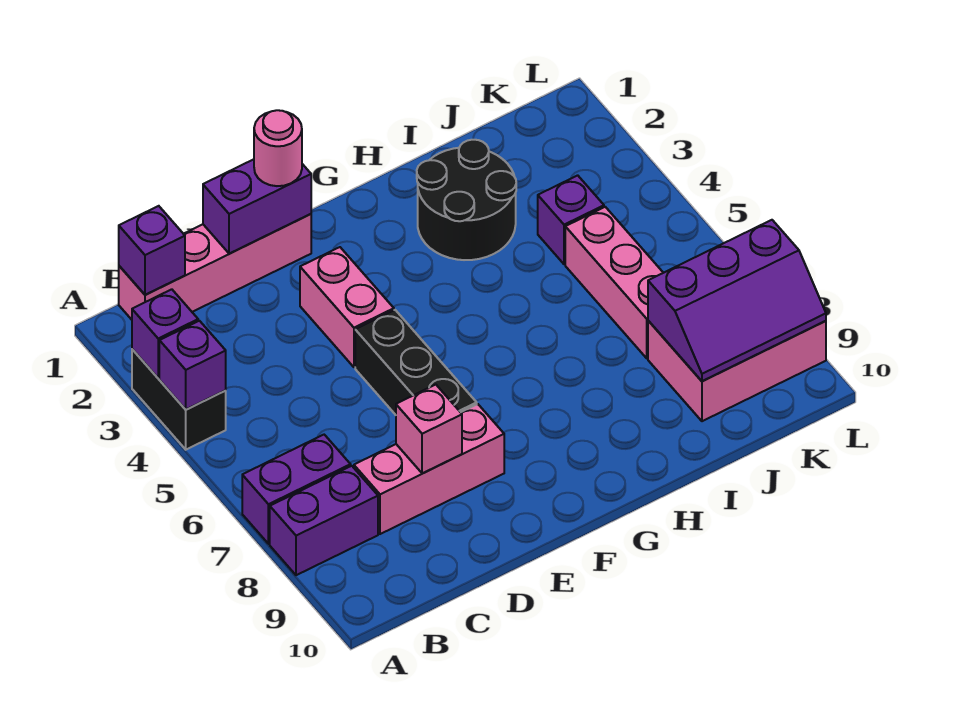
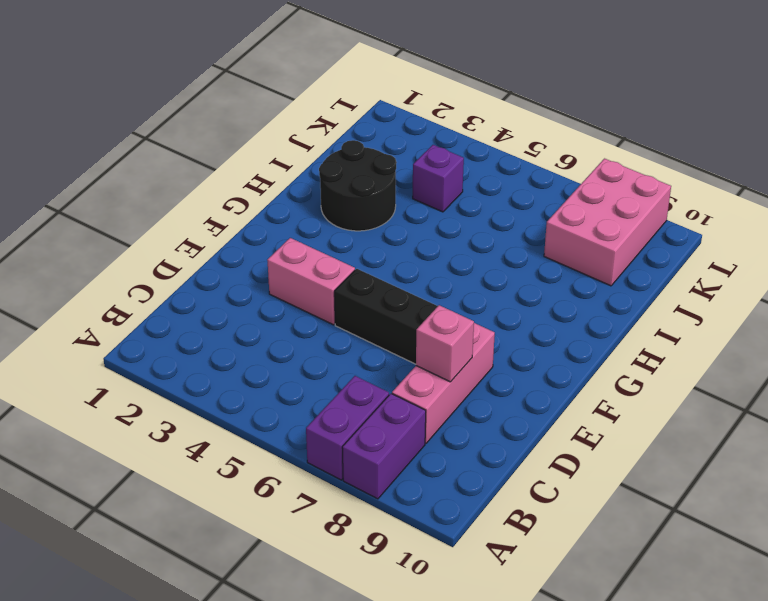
none -> black 1x2 brick [132,349,226,450]
none -> pink 1x4 brick [119,214,311,320]
none -> pink 1x3 brick [565,207,663,358]

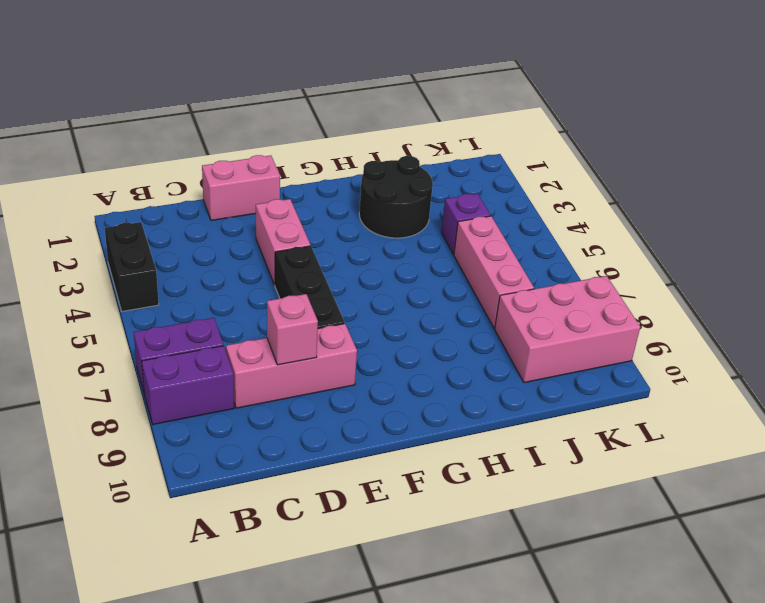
pink 1x2 brick [202,155,280,221] -> pink 1x4 brick [119,214,311,320]
none -> purple 1x1 brick [132,289,198,378]
none -> purple 1x1 brick [159,321,226,410]
none -> purple 1x1 brick [119,206,185,295]

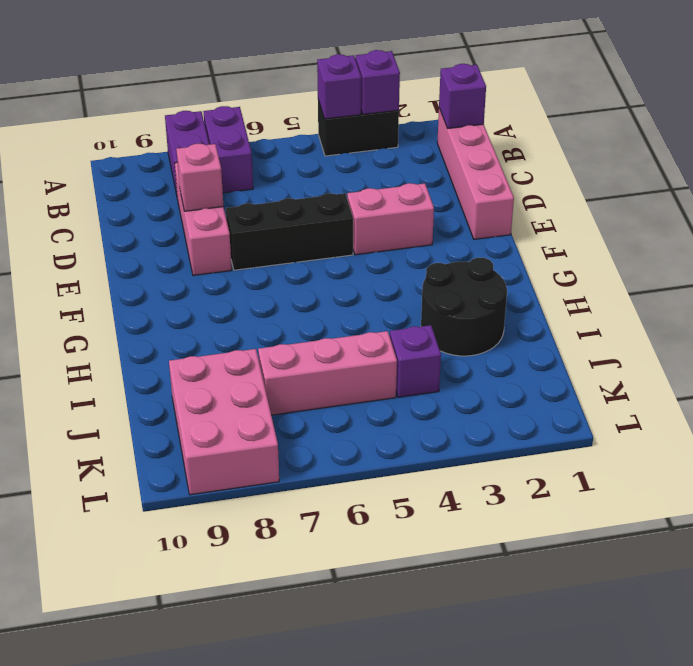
none -> purple 1x2 brick [203,159,311,254]
none -> purple 2x3 slope [648,220,826,381]
none -> pink 1x1 round brick [254,110,302,186]

